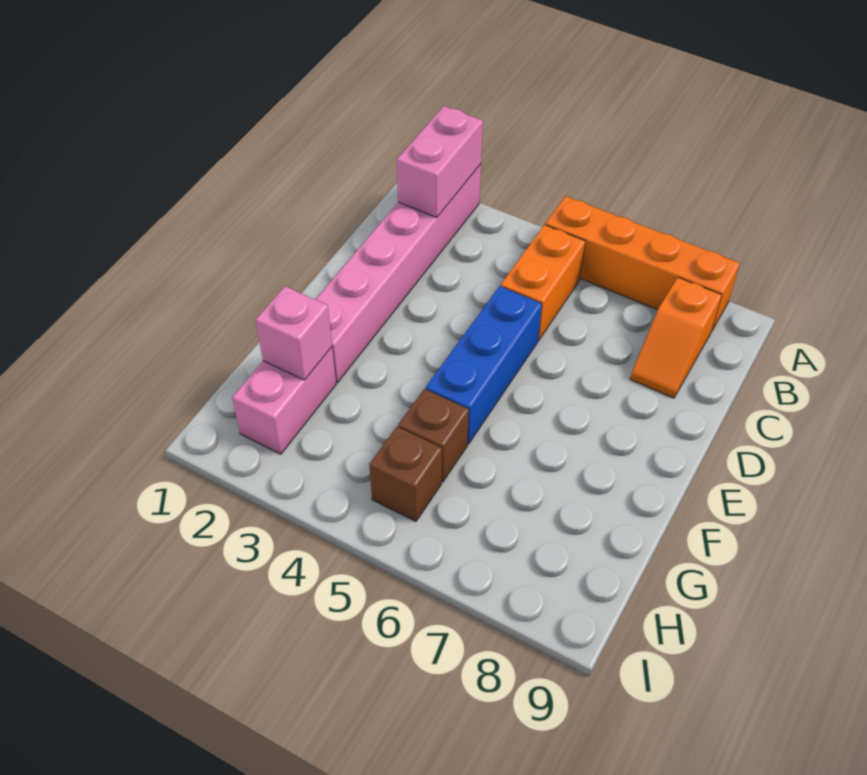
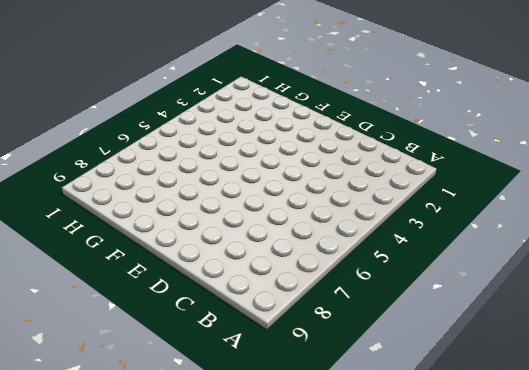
none -> pink 1x6 brick [315,164,481,383]
none -> orange 1x4 brick [545,196,740,330]

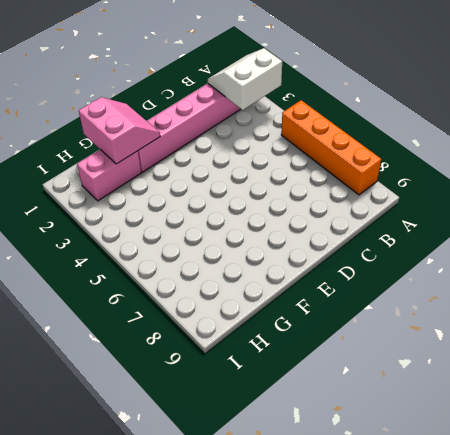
white 2x2 slope [208,48,282,110] -> pink 1x2 brick [397,106,483,218]
pink 2x2 slope [79,97,160,164] -> pink 1x1 brick [256,286,332,380]
none -> orange 1x2 brick [501,225,585,340]
none -> orange 1x2 slope [630,277,722,398]

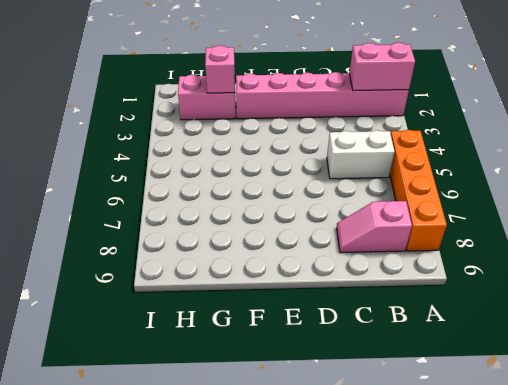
white 1x2 brick [327,130,395,179] -> orange 1x2 brick [501,225,585,340]
pink 1x2 slope [337,201,412,253] -> orange 1x2 slope [630,277,722,398]
none -> blue 1x3 brick [426,286,542,444]
none -> brown 1x1 brick [398,389,469,482]

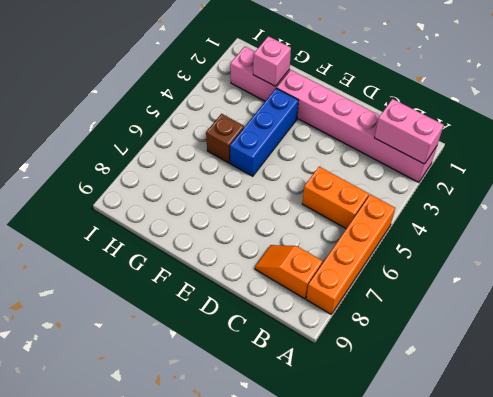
blue 1x3 brick [230,88,299,176] -> blue 1x3 brick turned to [426,286,542,444]
none -> brown 1x1 brick [369,427,442,521]

